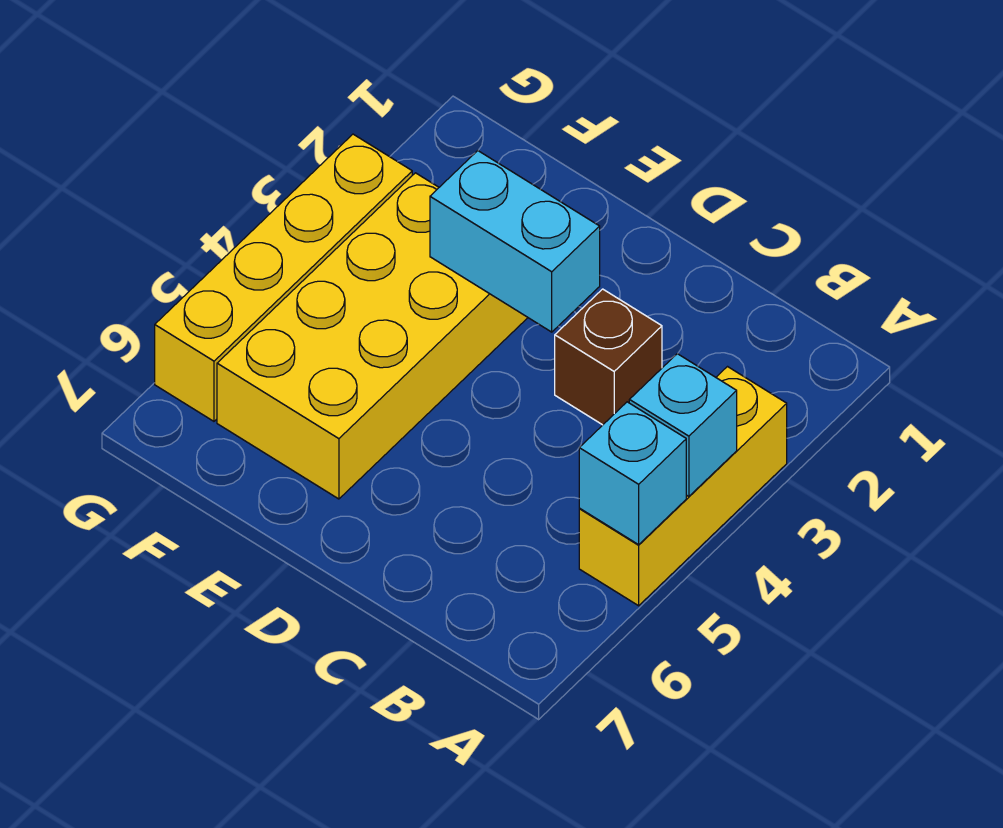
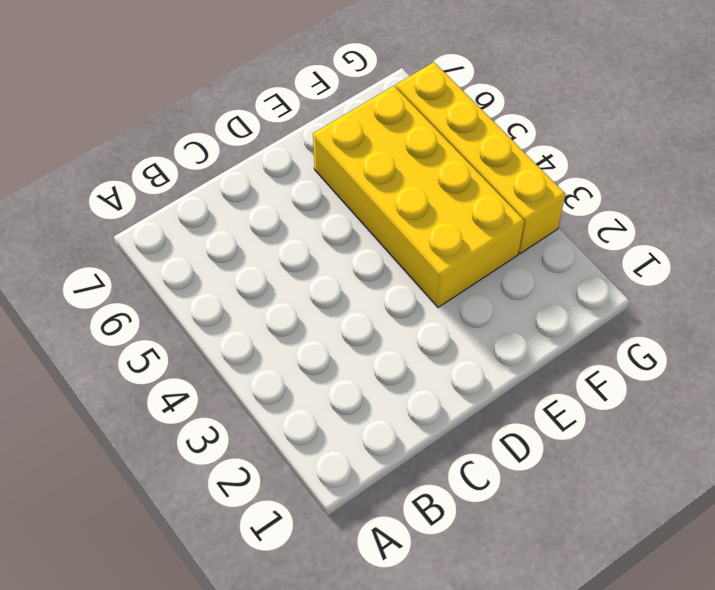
none -> yellow 1x3 brick [579,367,787,606]
none -> brown 1x1 brick [555,289,662,425]

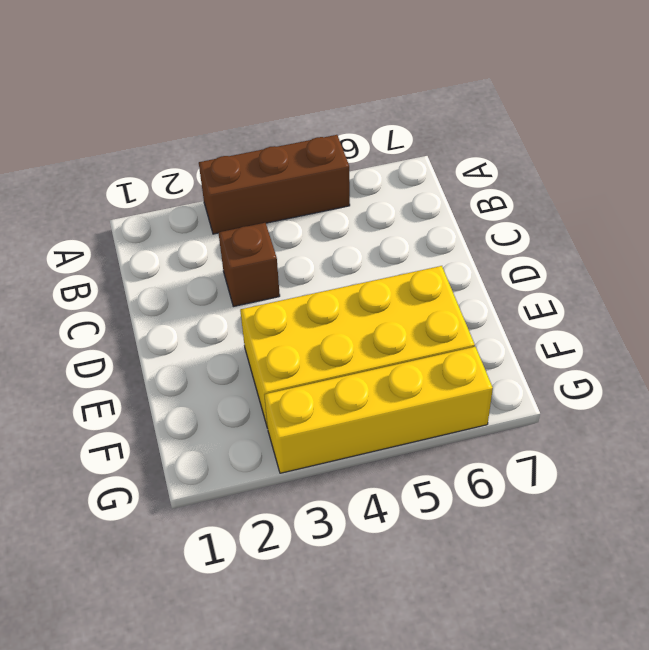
brown 1x3 brick [199,135,350,234] -> yellow 1x3 brick [579,367,787,606]
none -> cyan 1x1 brick [629,354,737,496]
none -> cyan 1x1 brick [579,402,686,545]

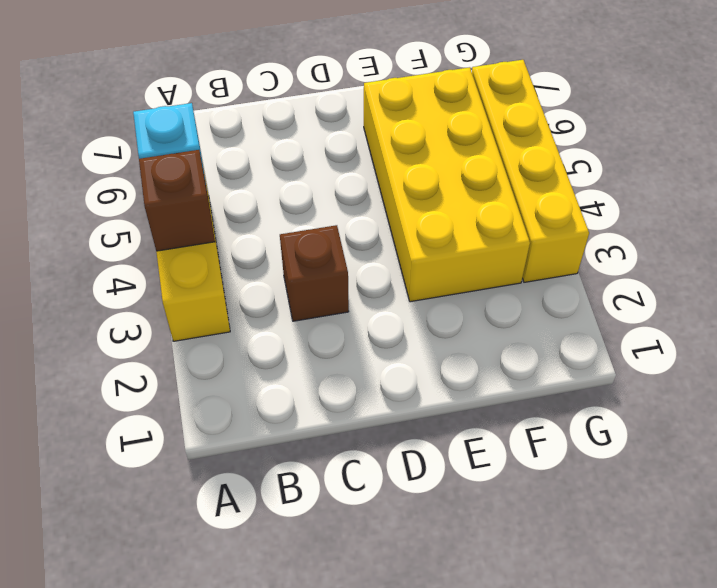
brown 1x1 brick [139,150,215,251] -> cyan 1x1 brick [629,354,737,496]
none -> cyan 1x2 brick [430,151,600,332]

